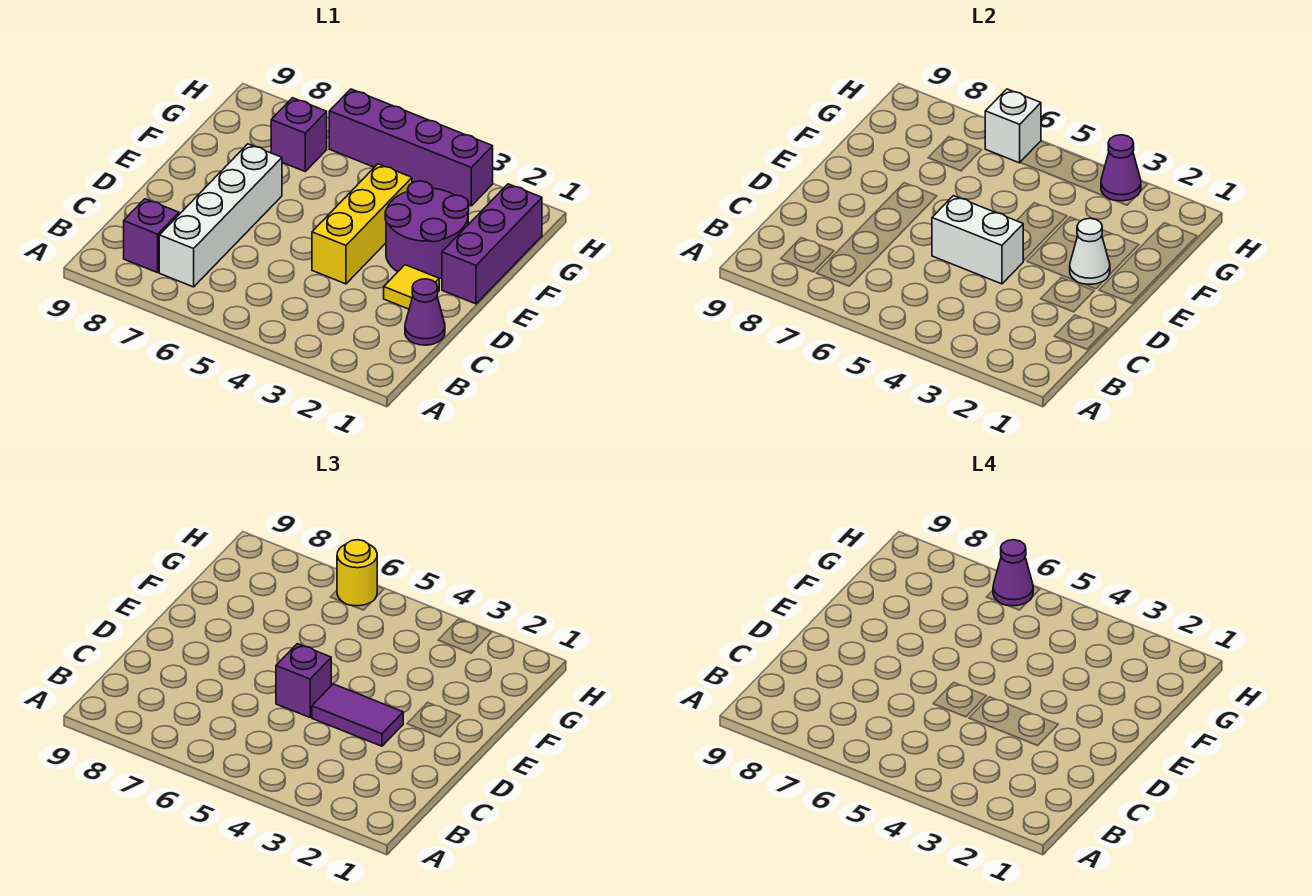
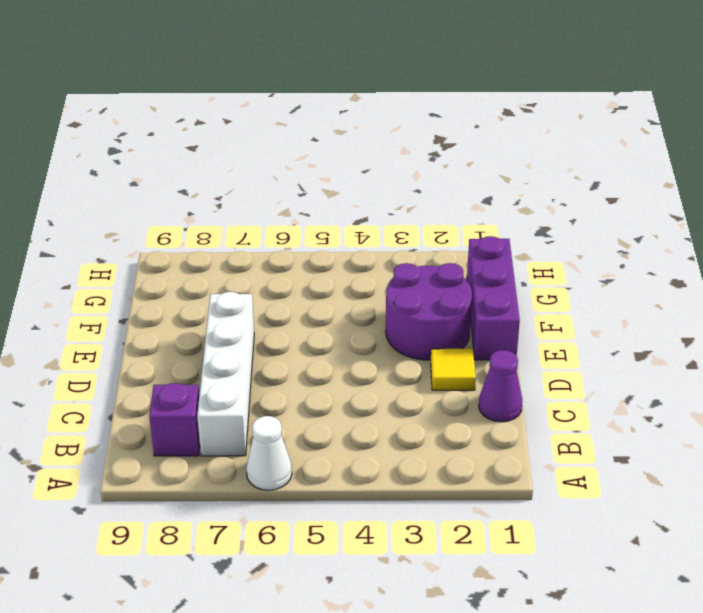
white 1x1 cone [246,416,292,490] -> white 1x1 cone moved to [1070,218,1110,284]
none -> yellow 1x3 brick [312,164,412,284]
none -> purple 1x1 brick [271,98,327,171]
none -> purple 1x4 brick [329,89,493,206]

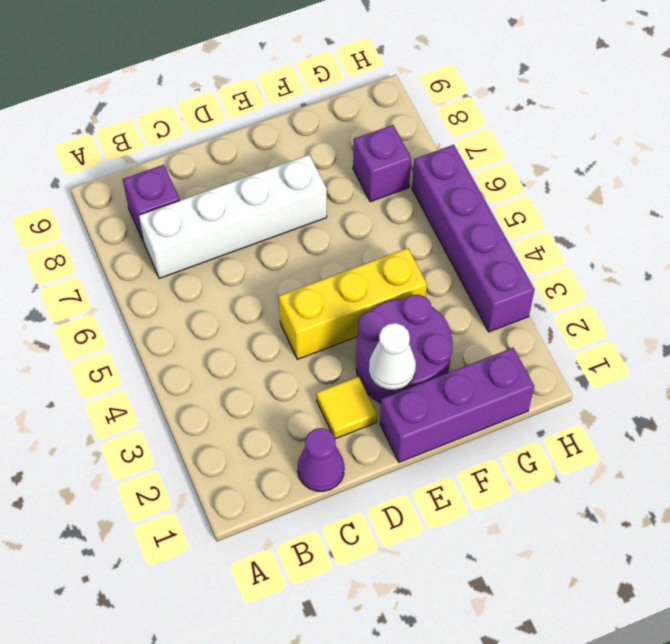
none -> white 1x2 brick [932,196,1023,284]
none -> purple 1x1 cone [1101,135,1141,201]
none -> white 1x1 brick [985,89,1041,163]

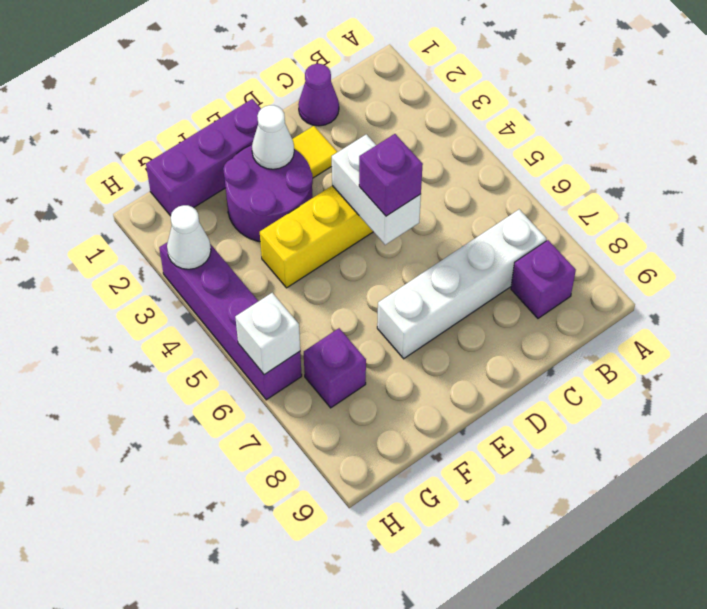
white 1x1 cone [167,205,211,269] -> purple 1x1 cone [1101,135,1141,201]
none -> purple 1x2 tile [312,684,403,746]
none -> yellow 1x1 round brick [337,540,377,606]
none -> purple 1x1 cone [993,540,1033,606]

